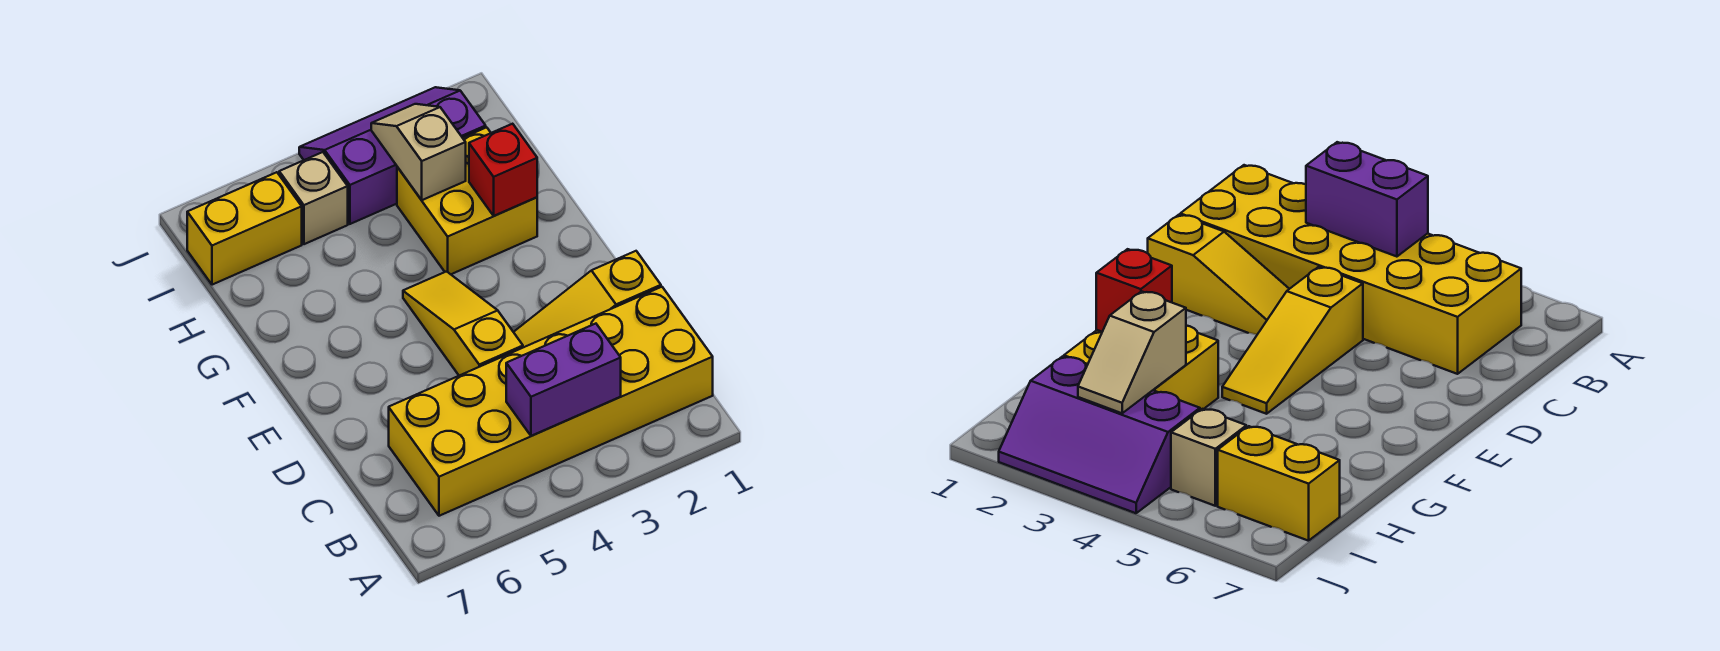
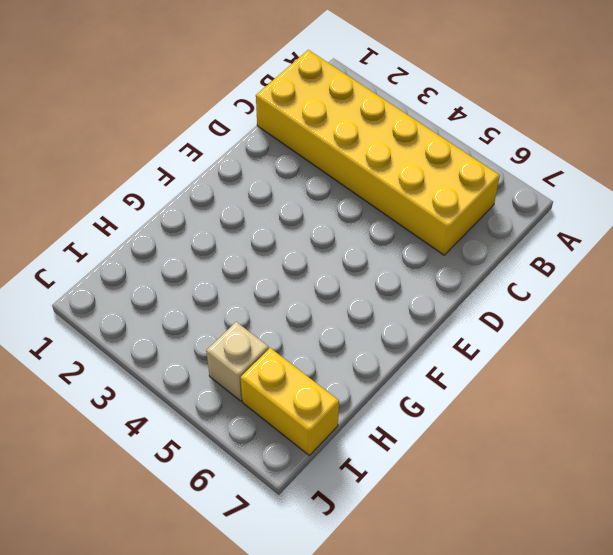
none -> yellow 1x3 slope [514,251,661,347]
none -> yellow 1x3 slope [403,271,523,376]

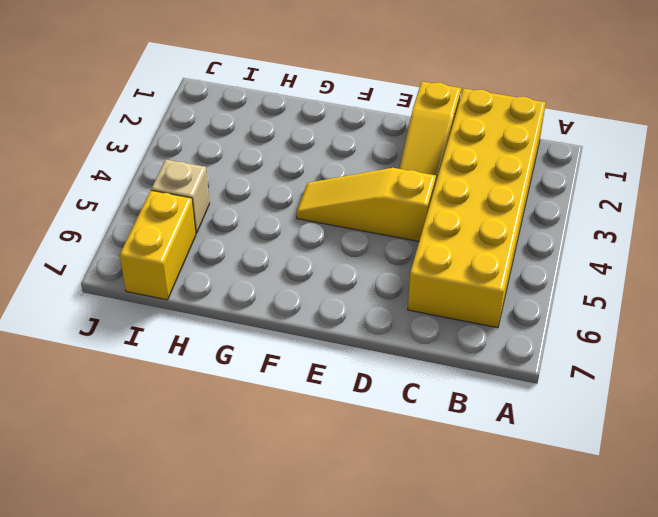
none -> yellow 2x2 brick [397,127,537,274]
none -> purple 2x3 slope [299,87,486,224]

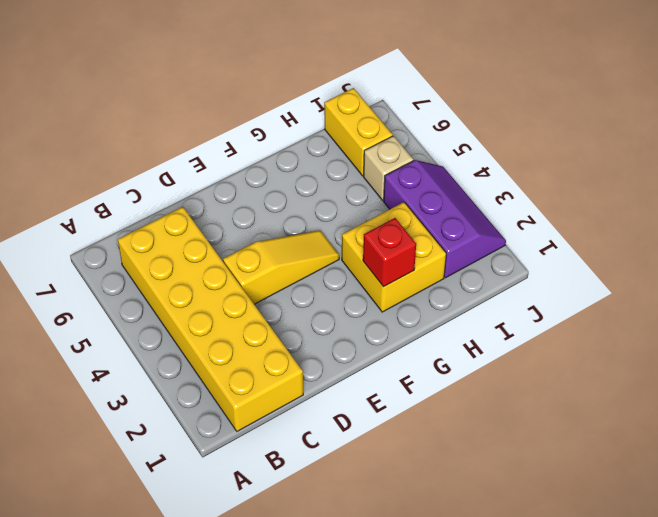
none -> yellow 1x3 slope [514,251,661,347]
none -> purple 1x2 brick [506,324,621,436]

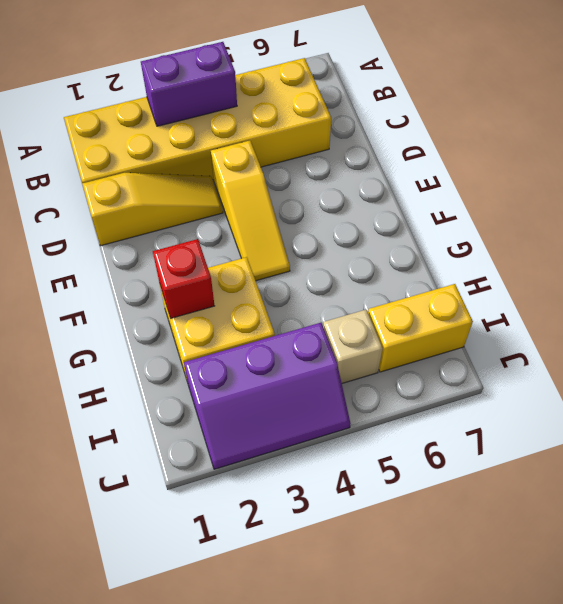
none -> tan 1x2 slope [371,104,466,200]

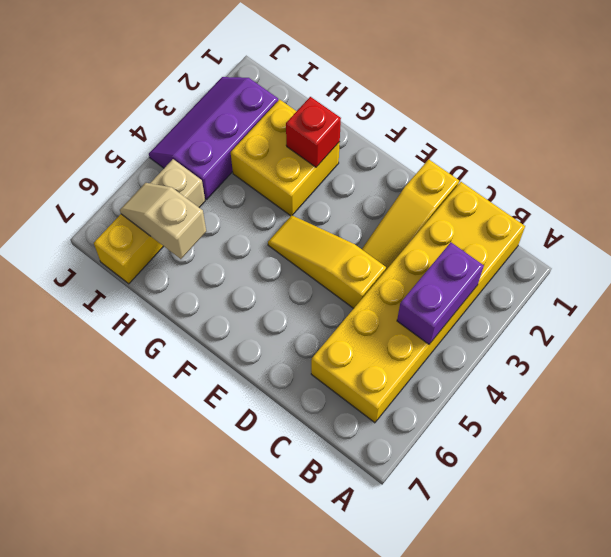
tan 1x2 slope [120,183,206,259] -> tan 1x2 slope moved to [371,104,466,200]

